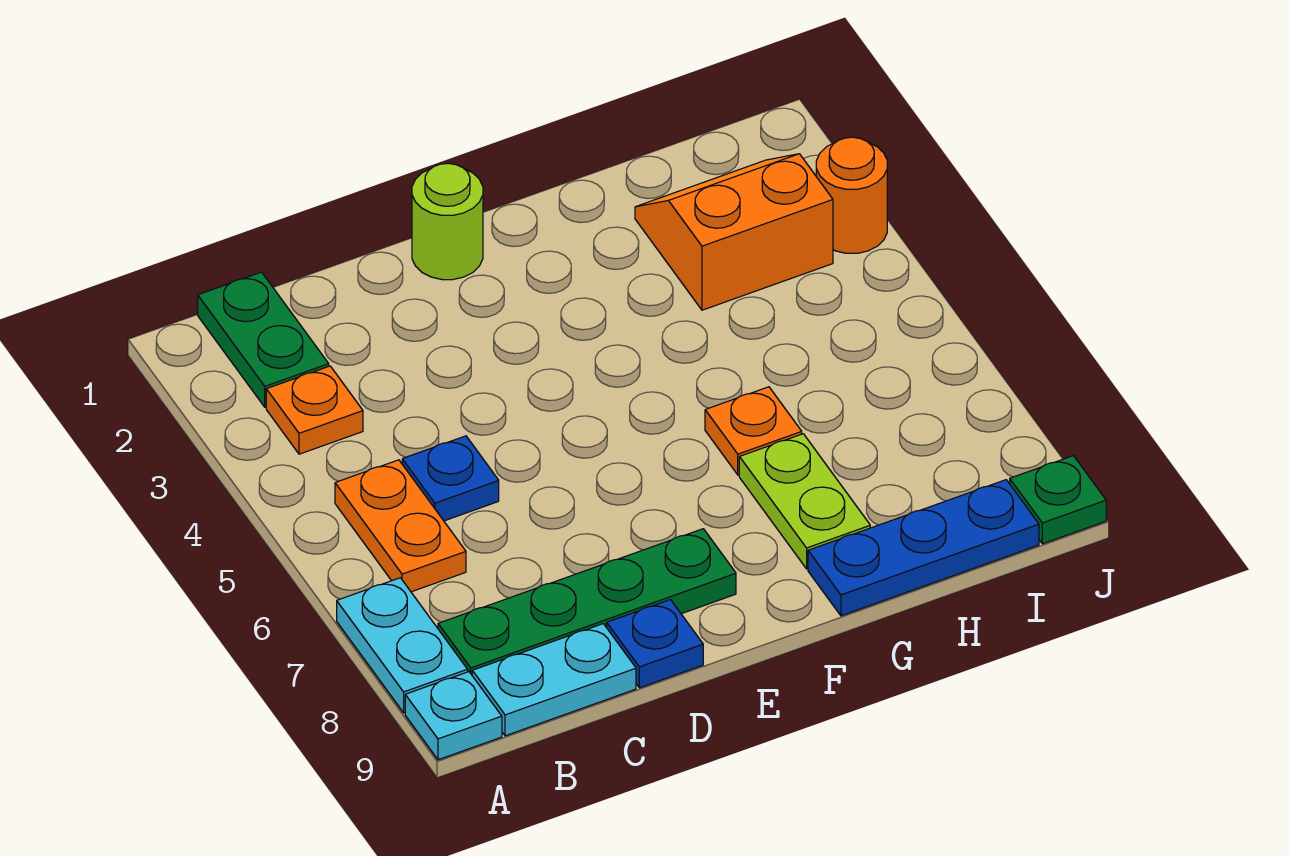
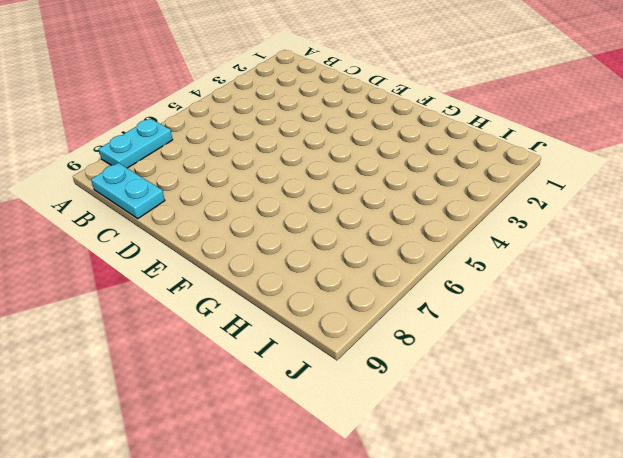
none -> cyan 1x1 plate [405,672,502,760]
none -> green 1x2 plate [198,272,329,407]
none -> orange 1x1 plate [266,366,363,454]

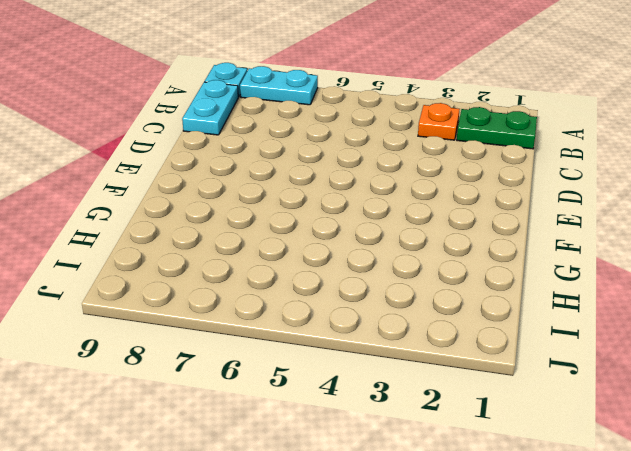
none -> orange 1x2 plate [335,460,466,592]
none -> green 1x4 plate [438,529,736,675]
none -> blue 1x1 plate [402,436,499,521]

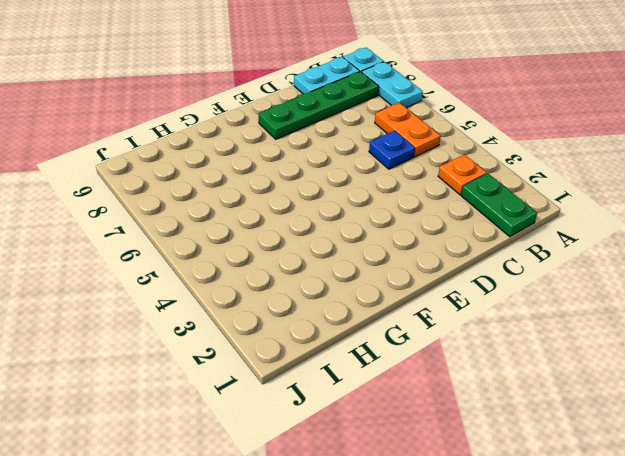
none -> blue 1x1 plate [607,600,703,688]
none -> lime 1x1 round brick [412,163,483,280]
none -> orange 1x1 plate [705,387,802,475]

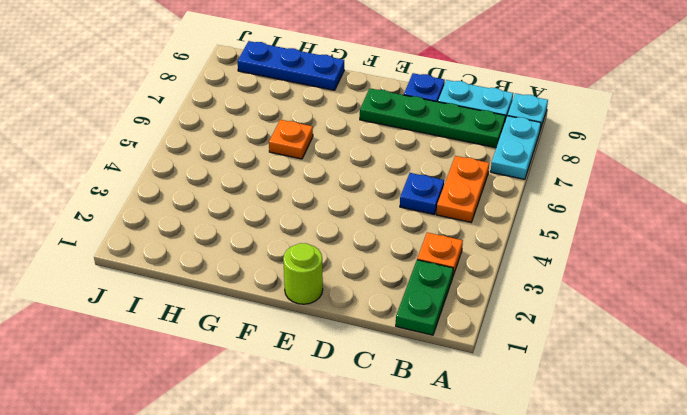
none -> lime 1x2 plate [739,434,870,569]
none -> orange 2x2 slope [635,154,833,310]
none -> orange 1x1 round brick [816,137,887,253]

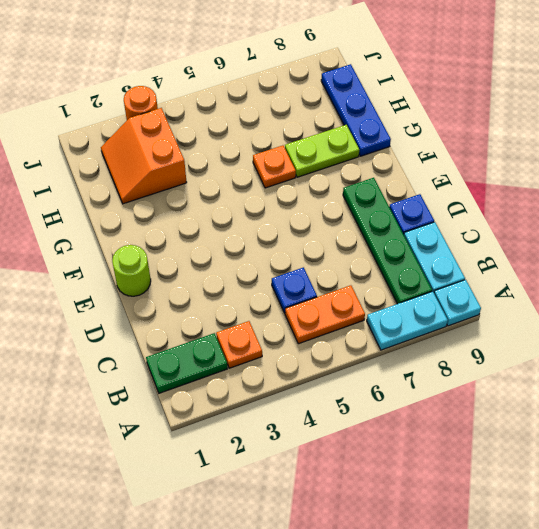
none -> green 1x1 plate [1010,456,1106,544]

